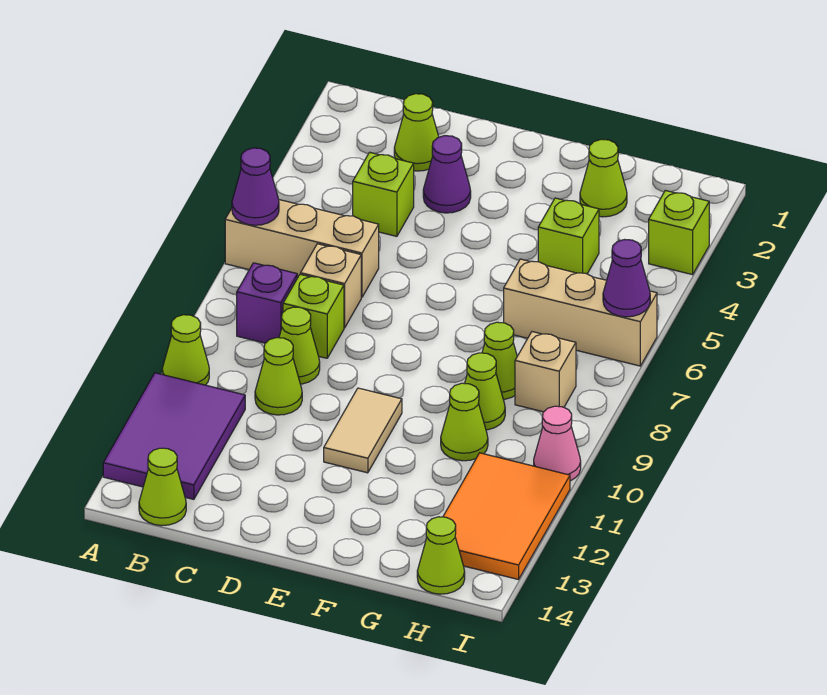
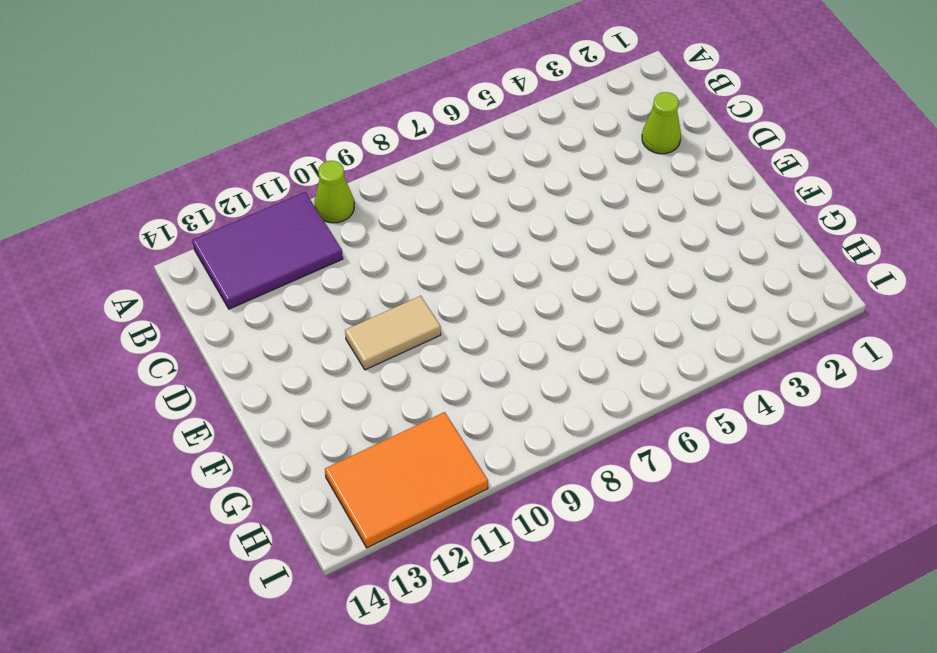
none -> tan 1x3 brick [225,200,379,297]
none -> purple 1x1 brick [237,263,297,343]
none -> lime 1x1 cone [139,448,186,526]

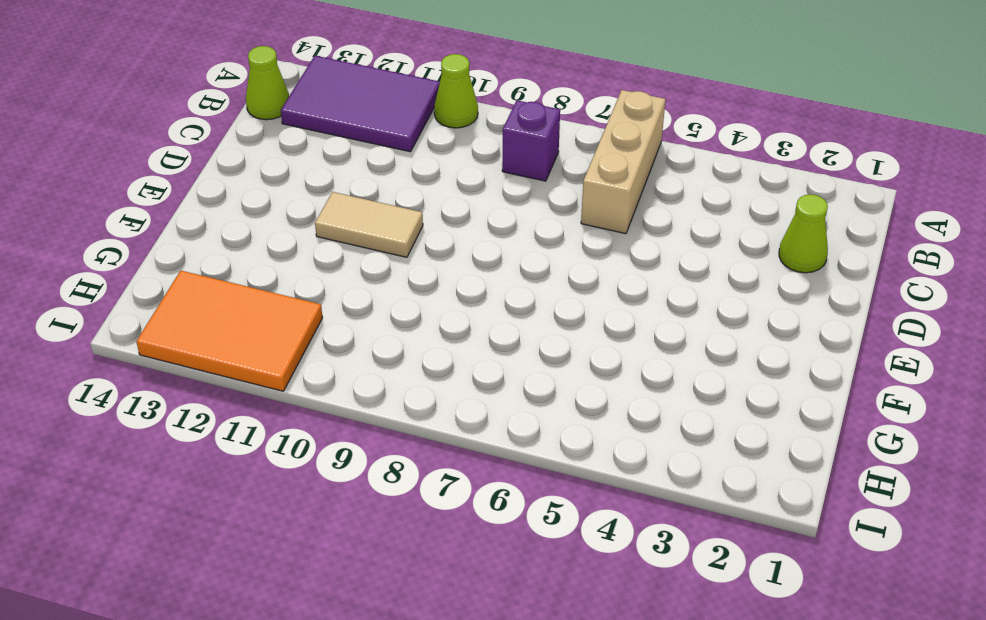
none -> lime 1x1 brick [353,152,414,236]
none -> tan 1x1 brick [301,244,361,328]
none -> lime 1x1 brick [283,274,344,358]

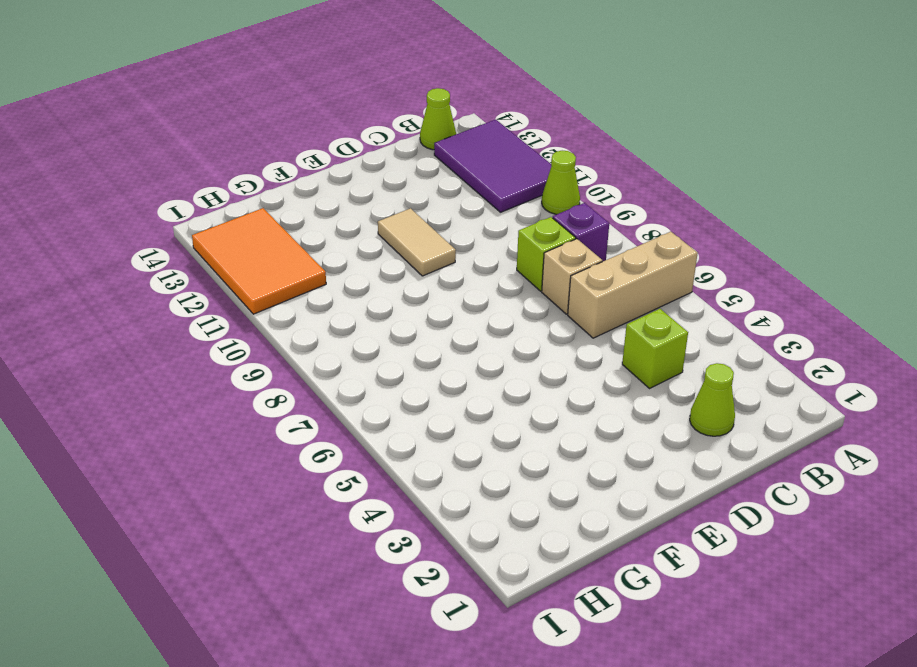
none -> lime 1x1 cone [279,307,320,384]
none -> lime 1x1 cone [255,338,302,415]
none -> purple 1x1 cone [423,136,471,213]

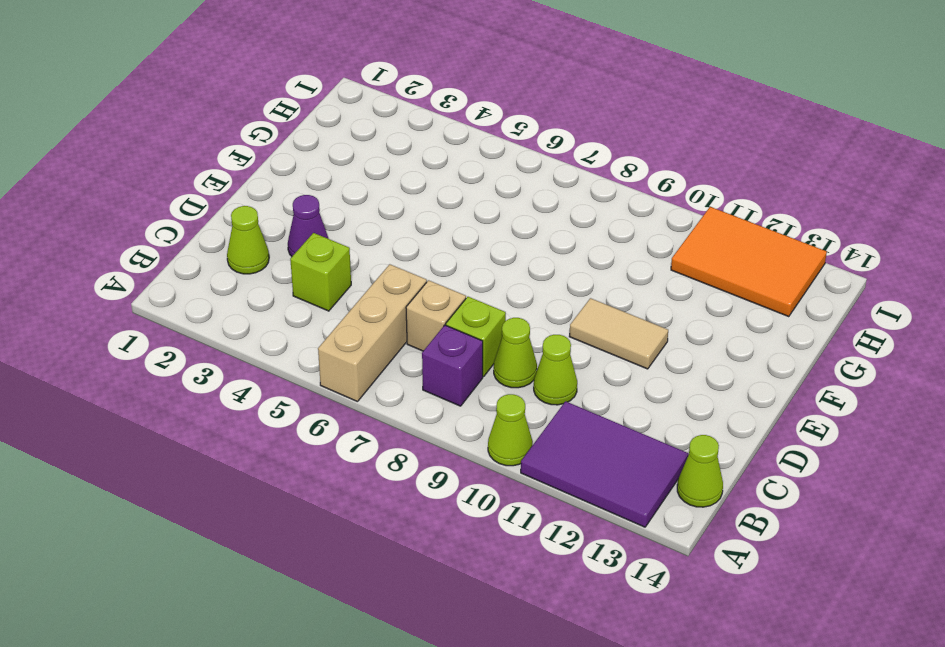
none -> lime 1x1 cone [580,139,627,217]
none -> lime 1x1 brick [538,198,599,274]
none -> tan 1x3 brick [504,259,657,366]

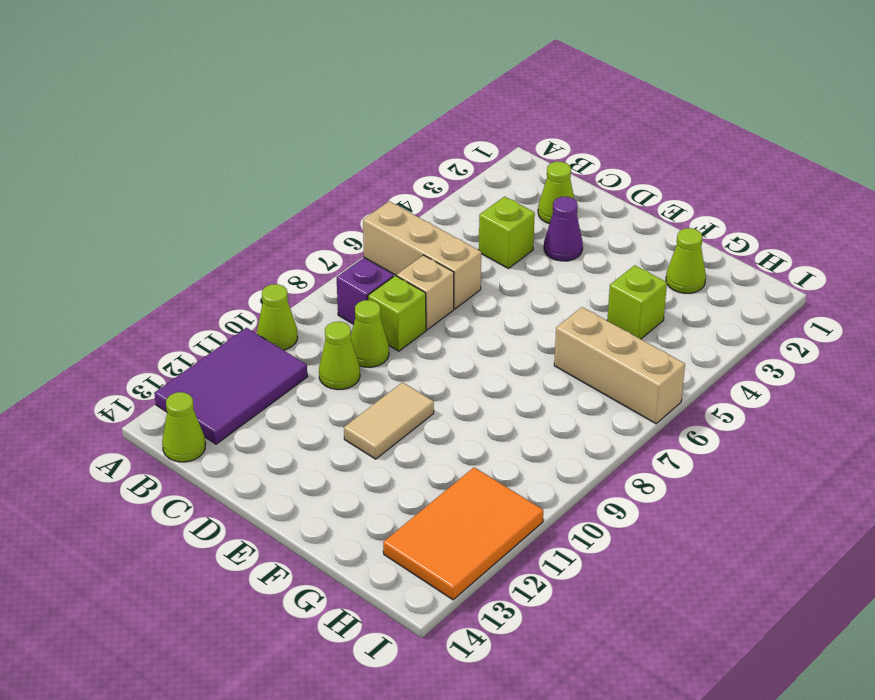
none -> lime 1x1 cone [482,322,517,399]
none -> lime 1x1 cone [465,353,505,430]
none -> lime 1x1 cone [441,383,488,461]

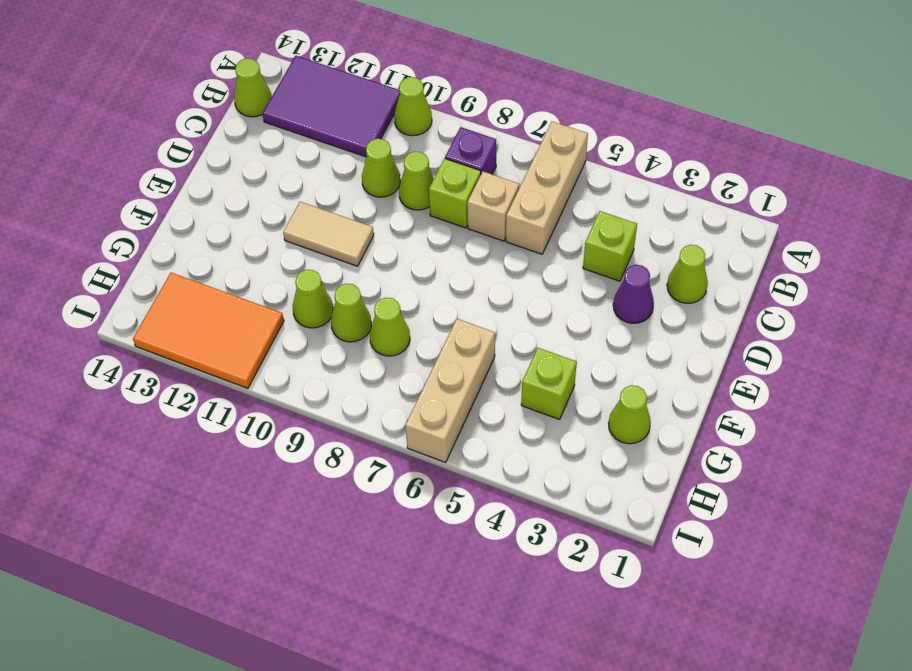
none -> tan 1x1 brick [515,332,576,412]
none -> lime 1x1 cone [417,517,465,594]
none -> lime 1x1 brick [649,191,709,275]

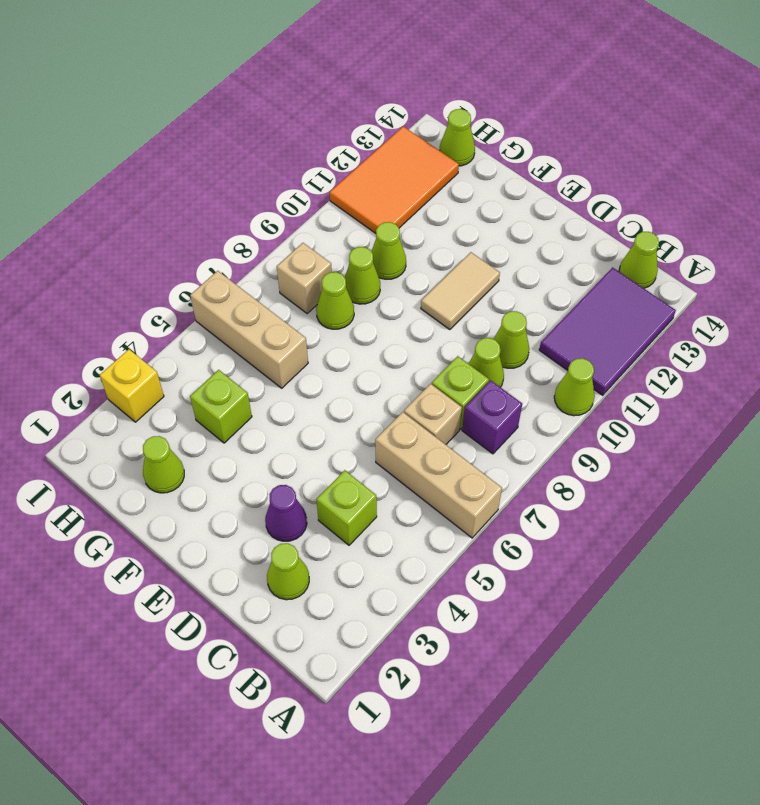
yellow 1x1 brick [100,349,164,422] -> lime 1x1 brick [649,191,709,275]
none -> pink 1x1 cone [534,406,581,481]
none -> purple 1x1 cone [232,148,279,225]
none -> purple 1x1 cone [603,240,650,317]

